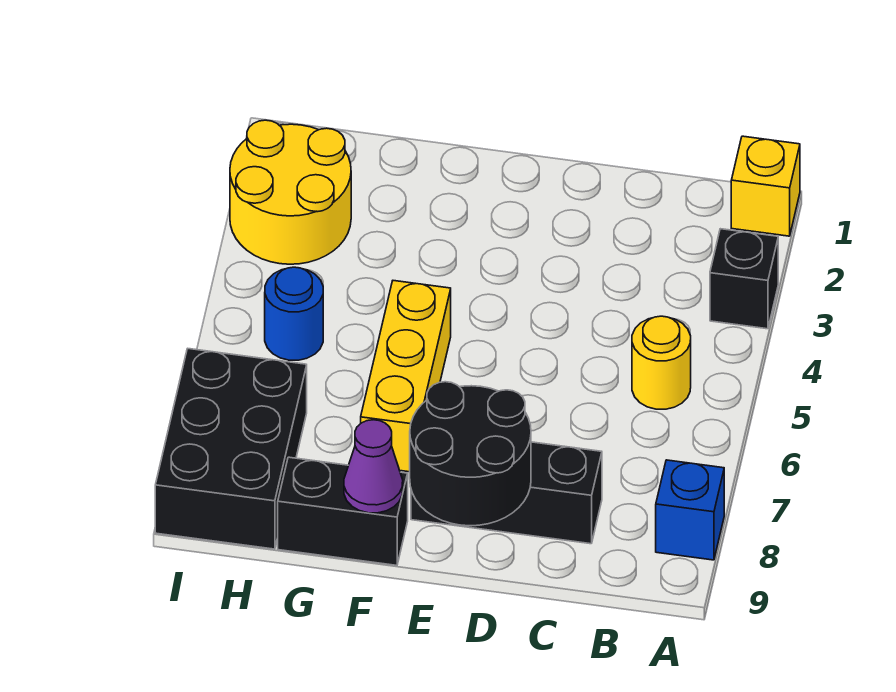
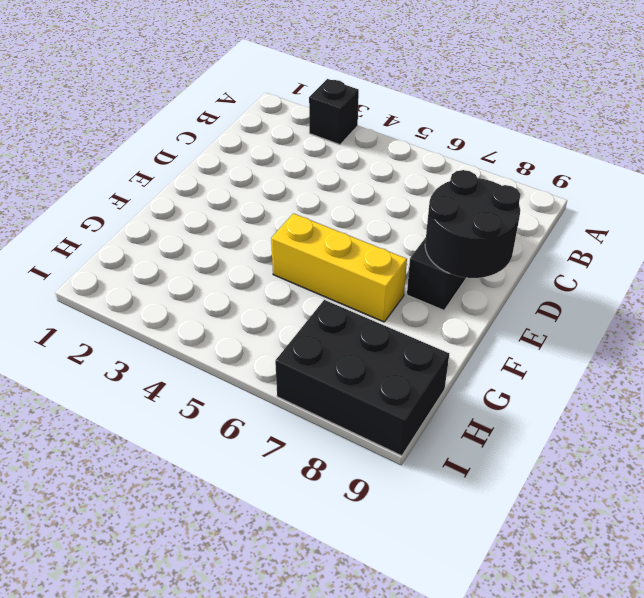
none -> yellow 1x1 brick [731,136,800,236]
none -> blue 1x1 brick [656,460,724,560]
none -> yellow 1x1 round brick [632,316,691,409]

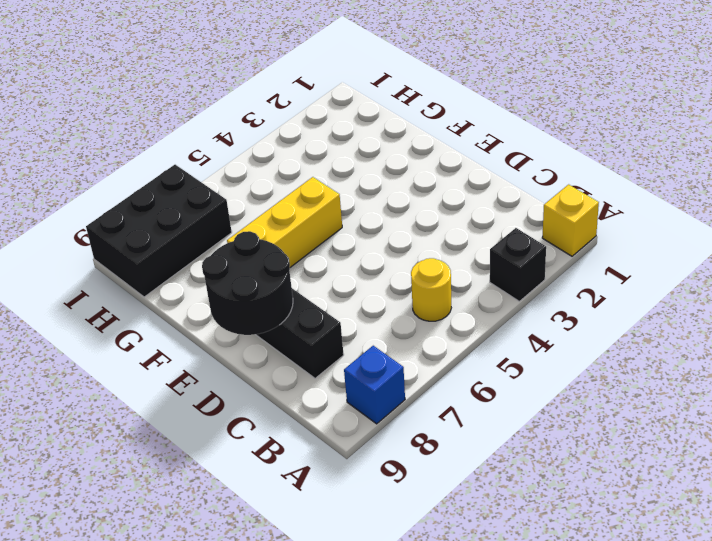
none -> black 1x2 brick [278,457,408,565]
none -> yellow 2x2 round brick [230,120,351,264]
none -> blue 1x1 round brick [265,267,323,360]

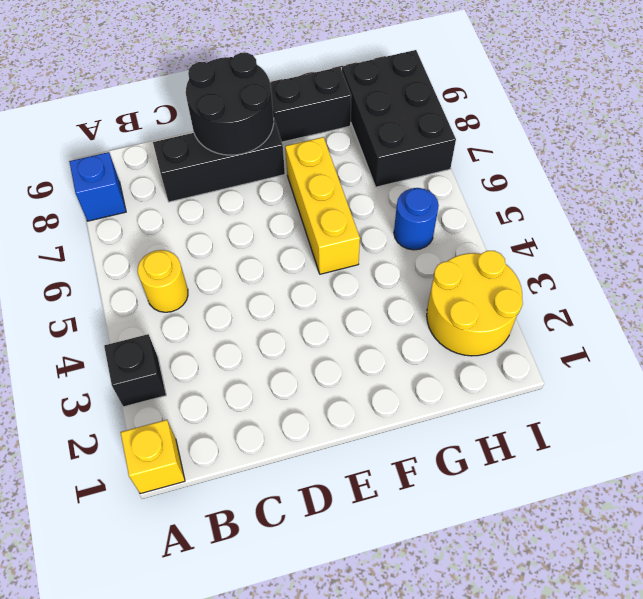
none -> purple 1x1 cone [344,420,403,513]

